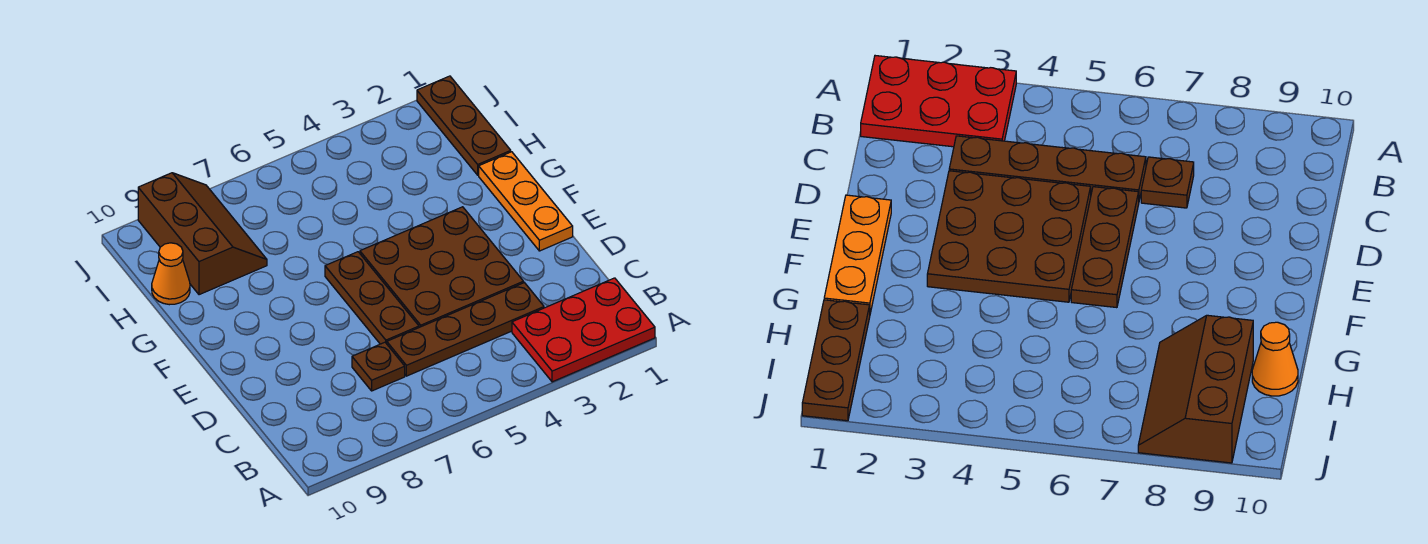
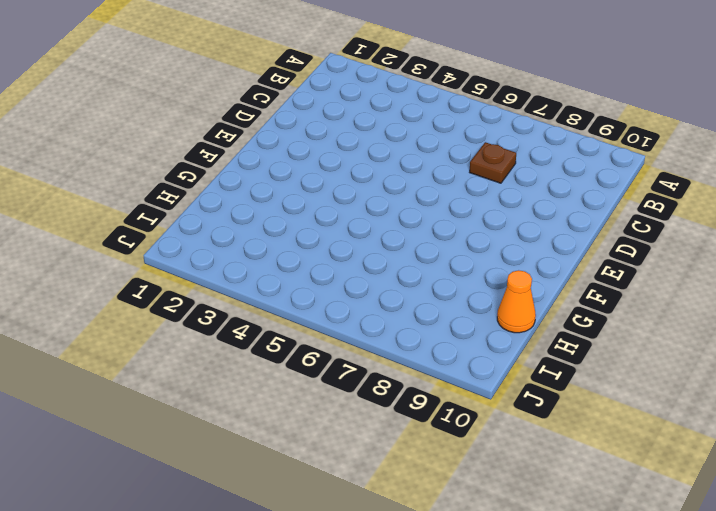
none -> red 2x3 plate [512,278,655,382]
none -> brown 1x4 plate [387,283,544,376]

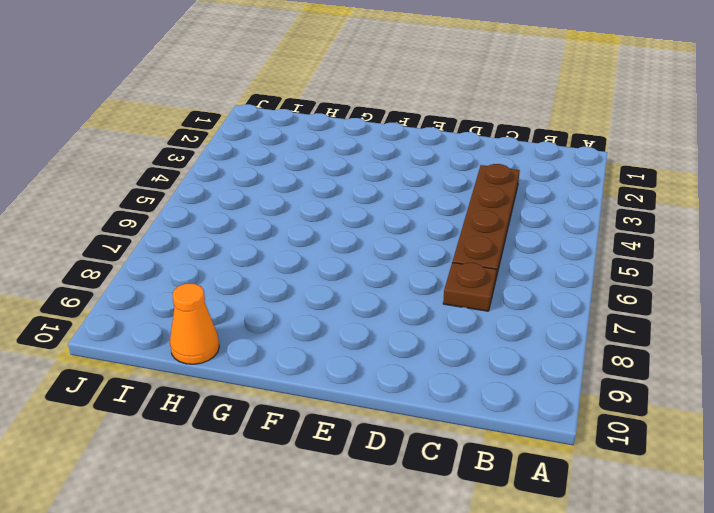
none -> red 2x3 plate [512,278,655,382]
none -> brown 3x3 plate [360,207,524,327]

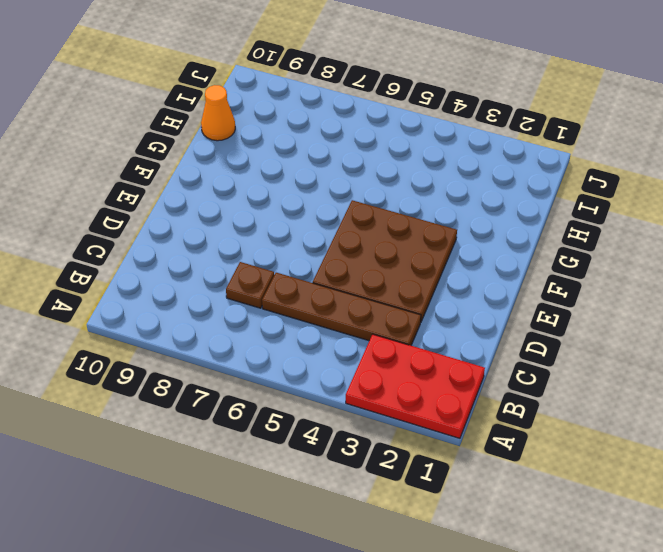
none -> brown 1x3 plate [325,252,419,344]
none -> orange 1x3 plate [479,152,573,251]

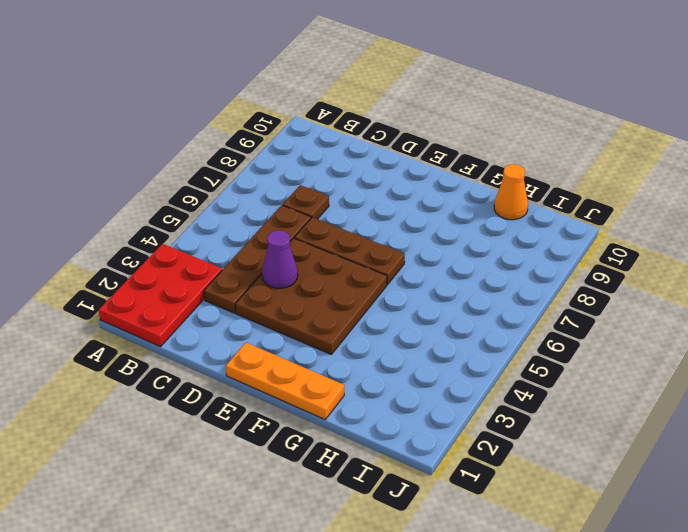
purple 1x1 cone [262,230,298,288] -> none
none -> brown 1x3 plate [417,76,511,175]
none -> brown 2x3 slope [138,173,267,295]

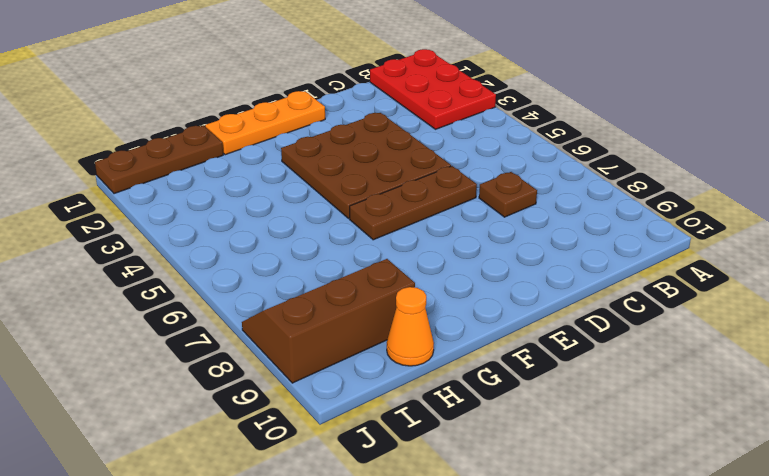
none -> brown 1x4 plate [387,283,544,376]

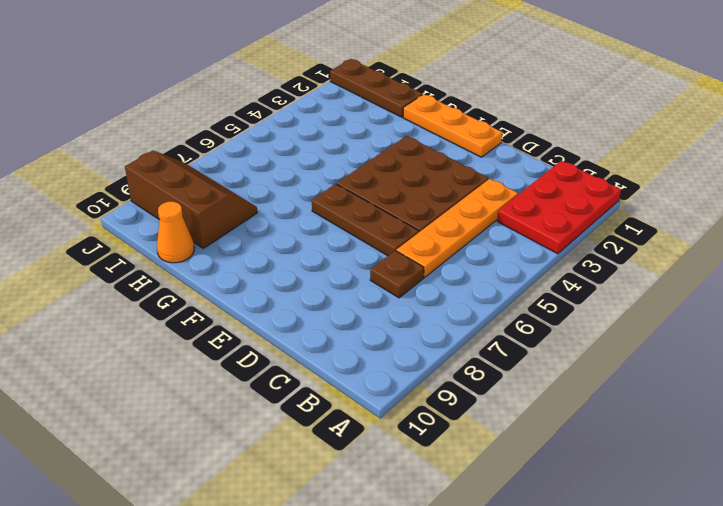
orange 1x4 plate [396,179,518,277] -> brown 1x4 plate [387,283,544,376]

